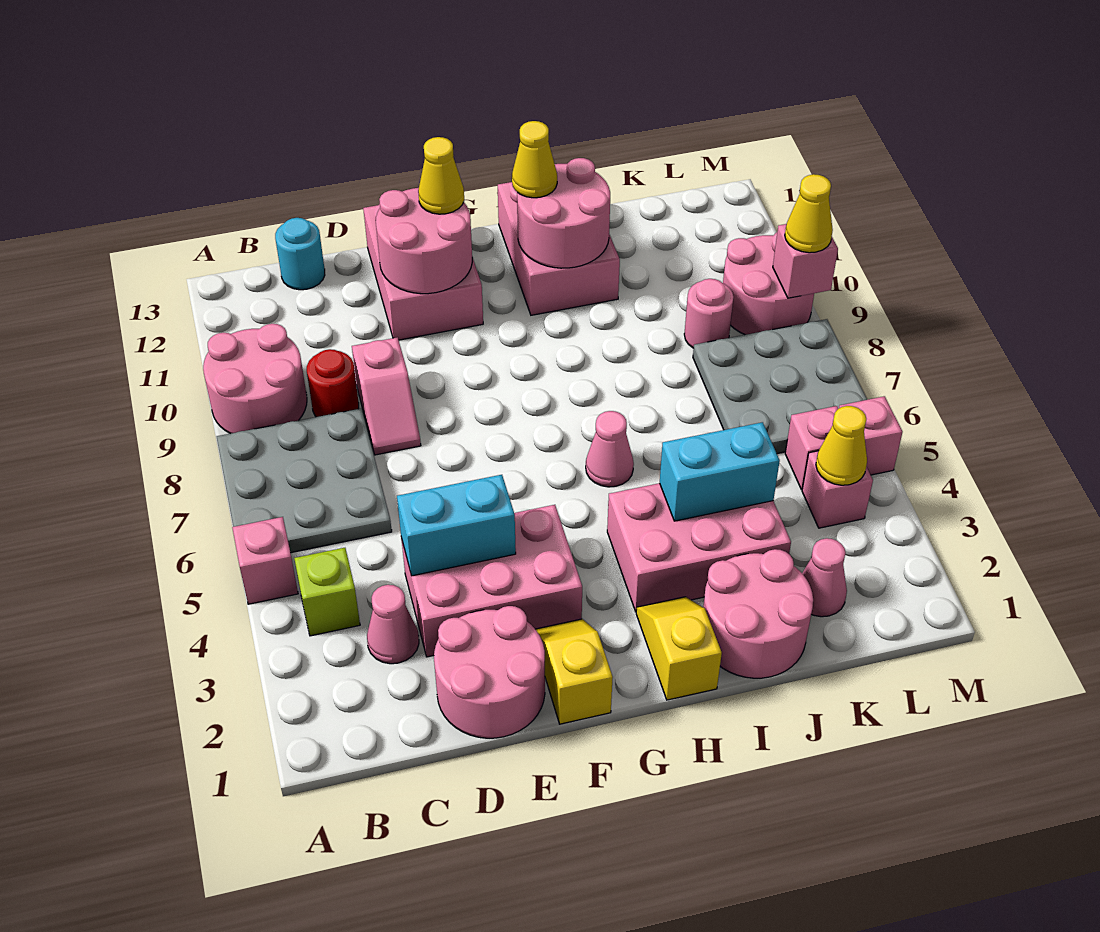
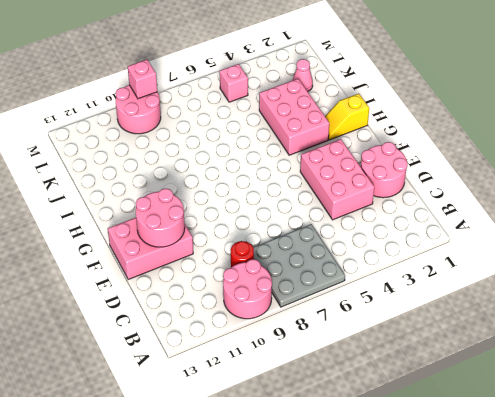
none -> pink 1x1 brick [232,517,298,604]
none -> lime 1x1 brick [294,548,360,636]
none -> pink 1x1 cone [367,585,419,664]
none -> cyan 1x1 round brick [275,218,325,290]

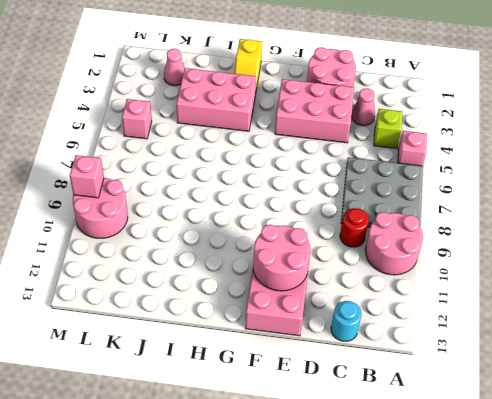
none -> pink 1x2 slope [352,337,421,455]
none -> yellow 1x2 slope [535,619,613,724]
none -> pink 1x1 cone [586,411,634,487]
none -> pink 2x3 brick [498,182,620,315]

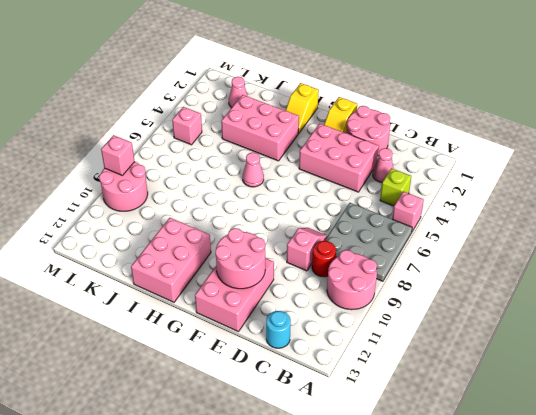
none -> pink 2x2 round brick [703,549,813,678]
none -> grey 3x3 plate [693,319,867,454]
none -> pink 1x1 round brick [684,279,734,348]
none -> pink 1x1 brick [802,451,873,528]

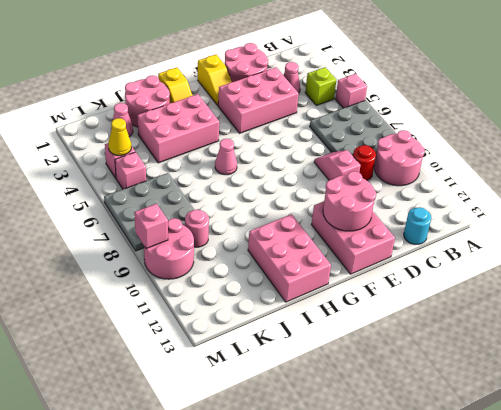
none -> pink 1x1 brick [839,396,902,475]
none -> cyan 1x2 brick [397,475,516,576]
none -> pink 2x2 round brick [517,158,610,268]
none -> cyan 1x2 brick [660,422,780,521]

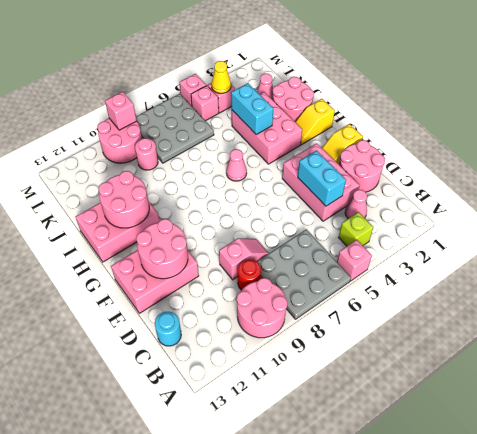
none -> yellow 1x1 cone [418,137,464,214]
none -> yellow 1x1 cone [512,121,557,198]
none -> yellow 1x1 cone [785,174,833,253]

